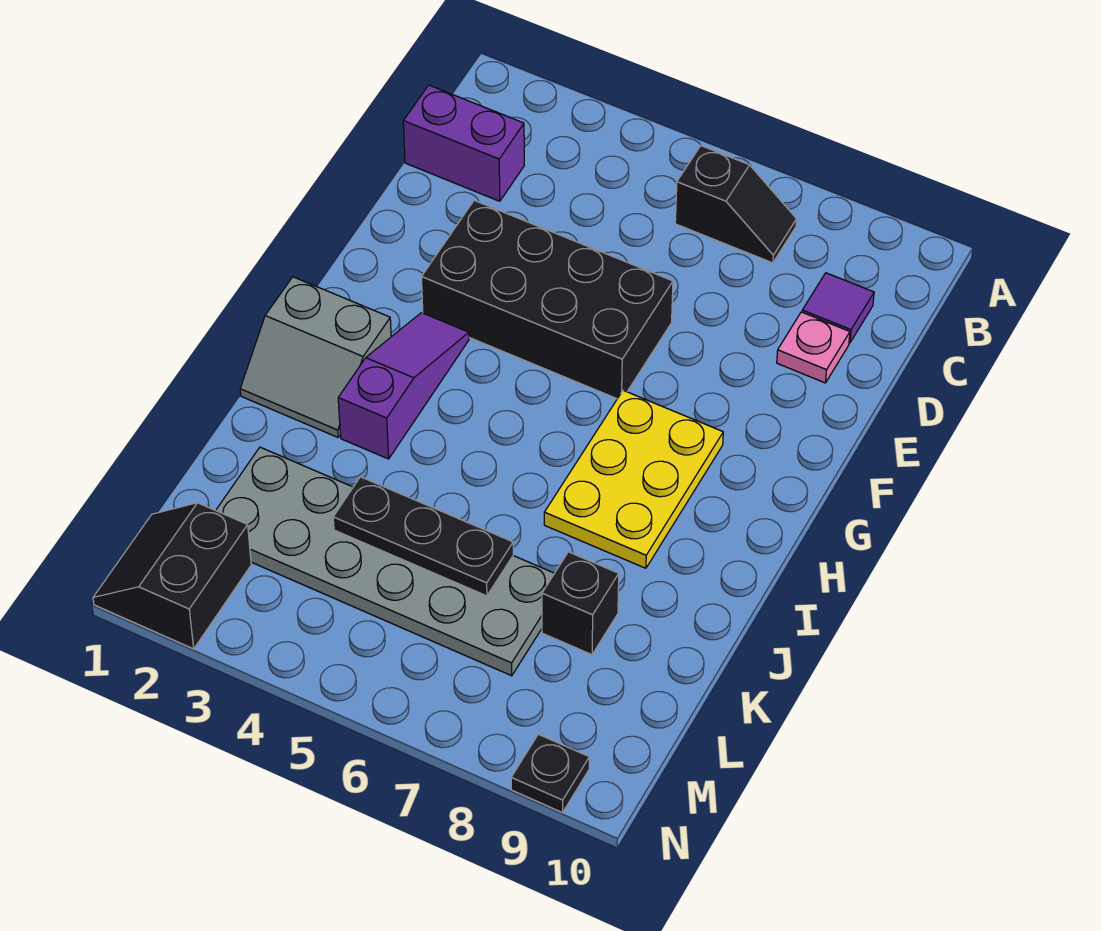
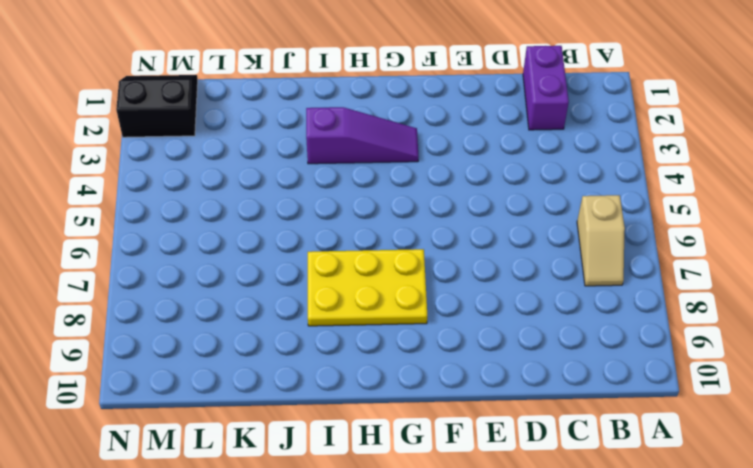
tan 1x2 slope [577,195,625,286] -> black 1x2 slope [675,146,797,263]
none -> purple 1x1 tile [802,273,874,343]
none -> pink 1x1 plate [777,312,850,383]
none -> black 2x4 brick [422,200,673,399]

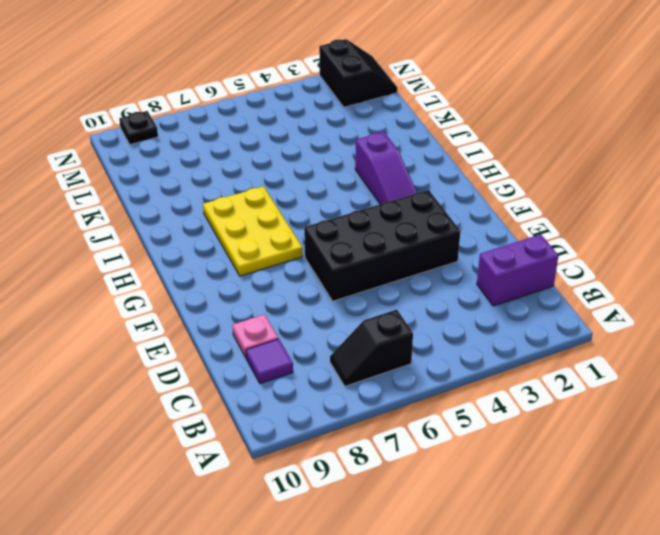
none -> grey 2x2 slope [240,277,391,437]
none -> grey 2x6 plate [216,447,554,676]
none -> black 1x1 brick [542,552,619,655]

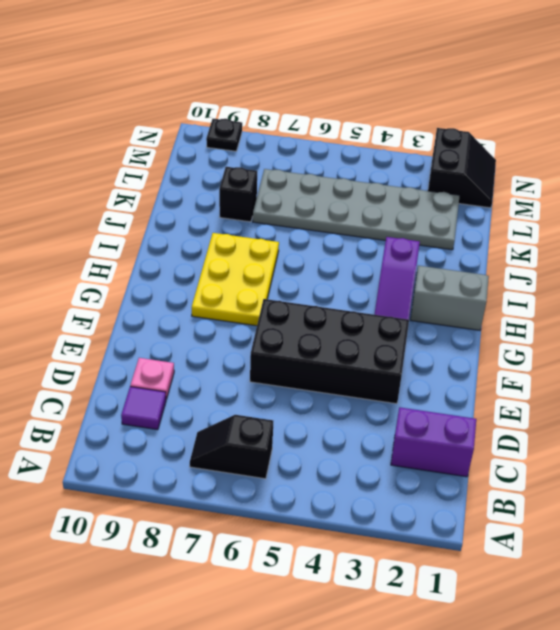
none -> black 1x3 plate [333,477,513,596]

